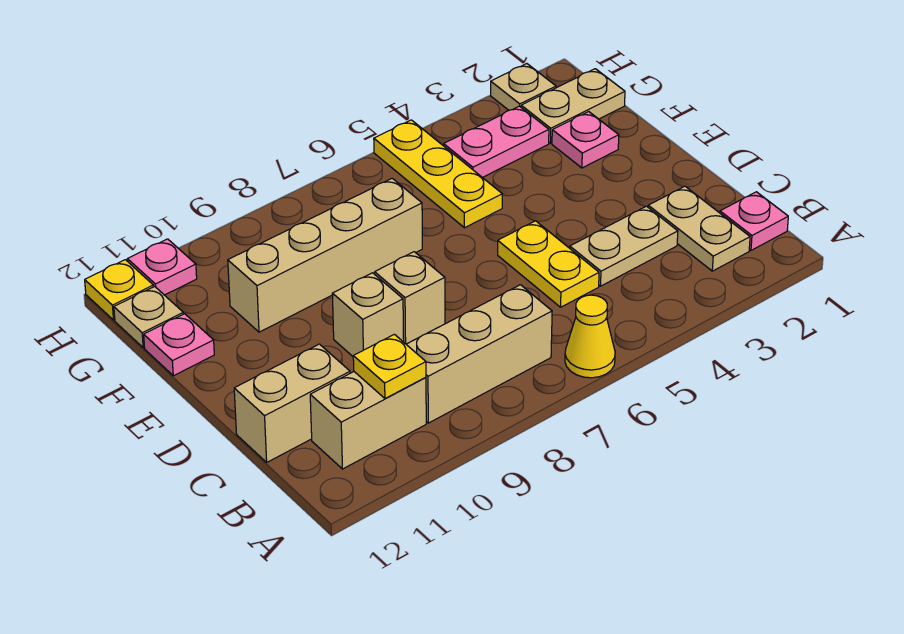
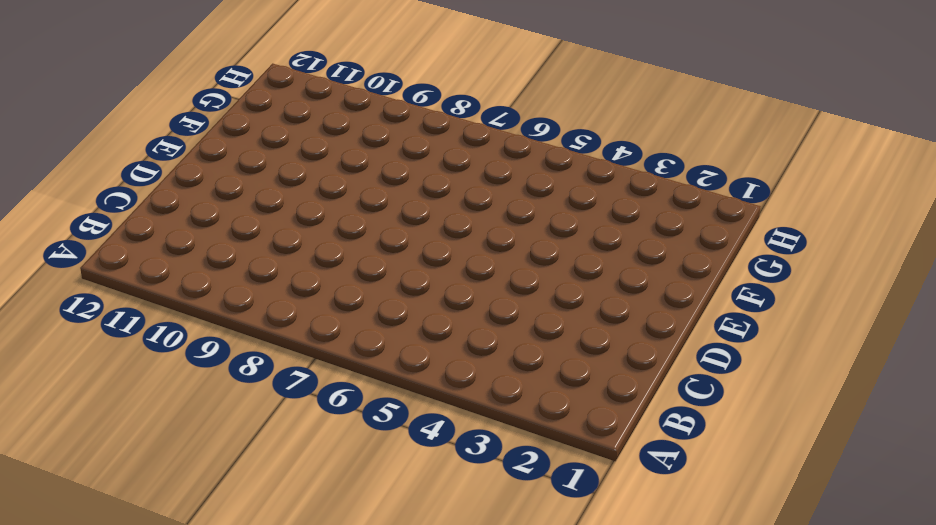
none -> yellow 1x1 cone [565,295,615,378]
none -> pink 1x1 plate [720,192,788,250]
none -> tan 1x2 plate [648,186,750,271]

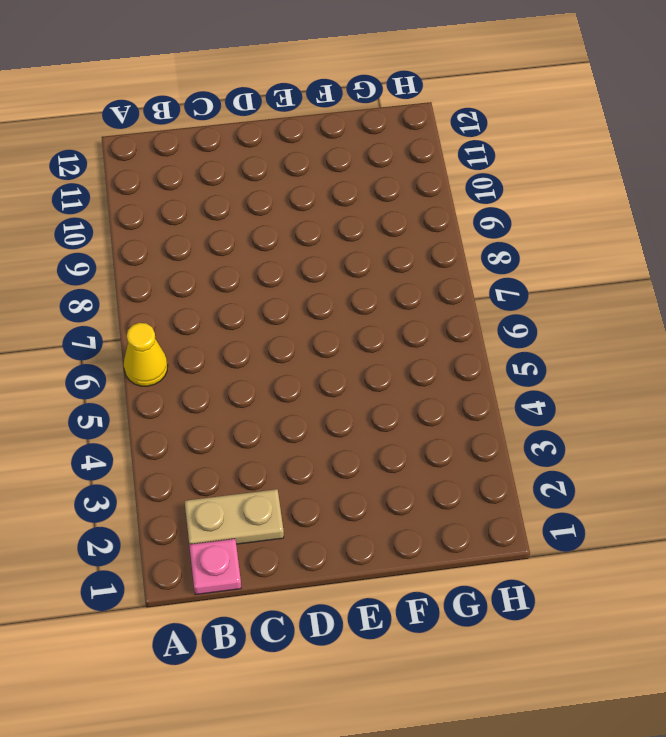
none -> tan 1x3 brick [406,285,552,423]
none -> tan 1x2 brick [310,372,426,469]
none -> tan 1x2 plate [570,206,678,286]

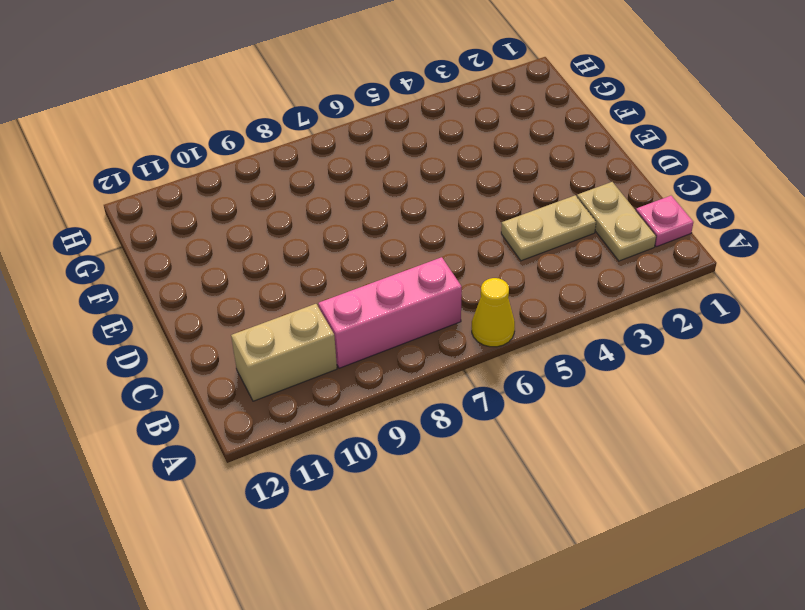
pink 1x3 brick [318,257,462,368] -> tan 1x3 brick [406,285,552,423]
none -> yellow 1x2 plate [498,221,599,307]
none -> tan 1x2 brick [234,344,350,462]
none -> tan 1x1 brick [375,252,445,344]

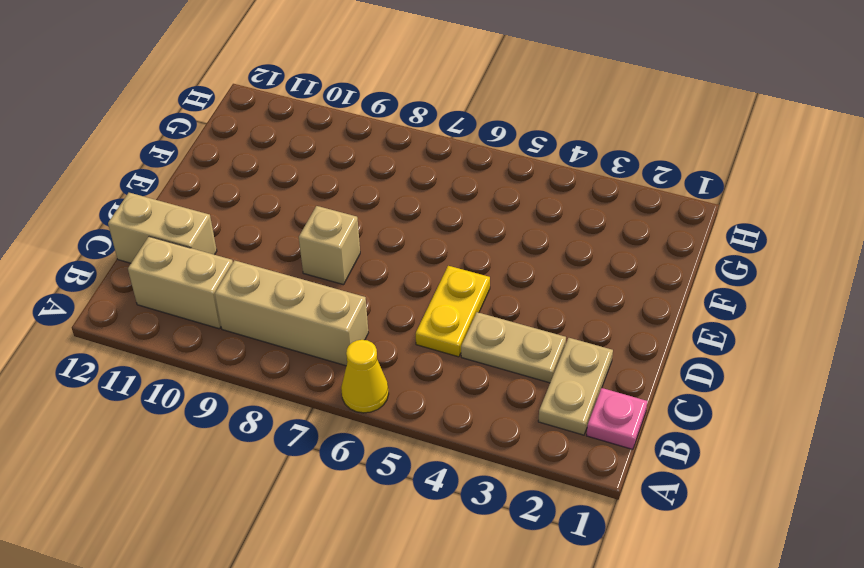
none -> tan 1x1 brick [332,273,404,356]
none -> pink 1x1 plate [552,112,619,168]
none -> yellow 1x3 plate [374,120,502,228]

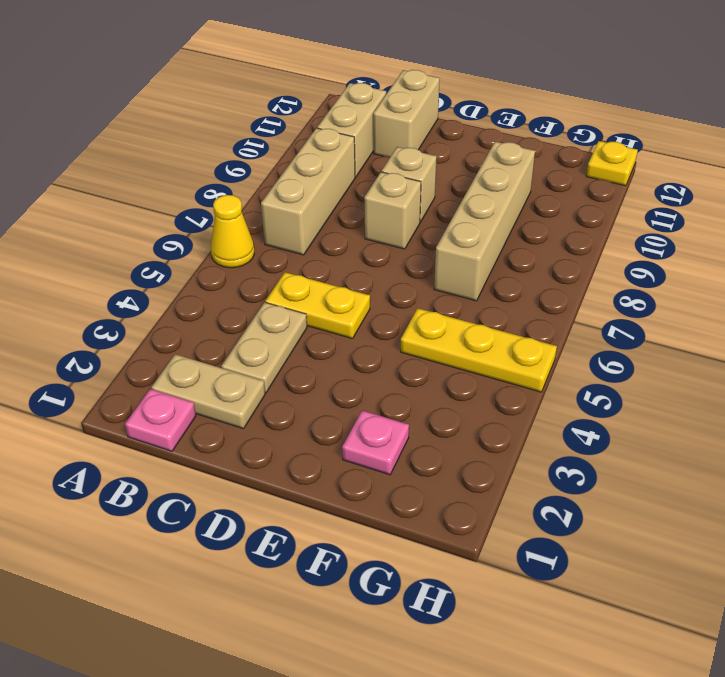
none -> pink 1x1 plate [144,314,214,376]
none -> tan 1x2 plate [521,69,625,143]
none -> pink 1x2 plate [444,106,549,178]

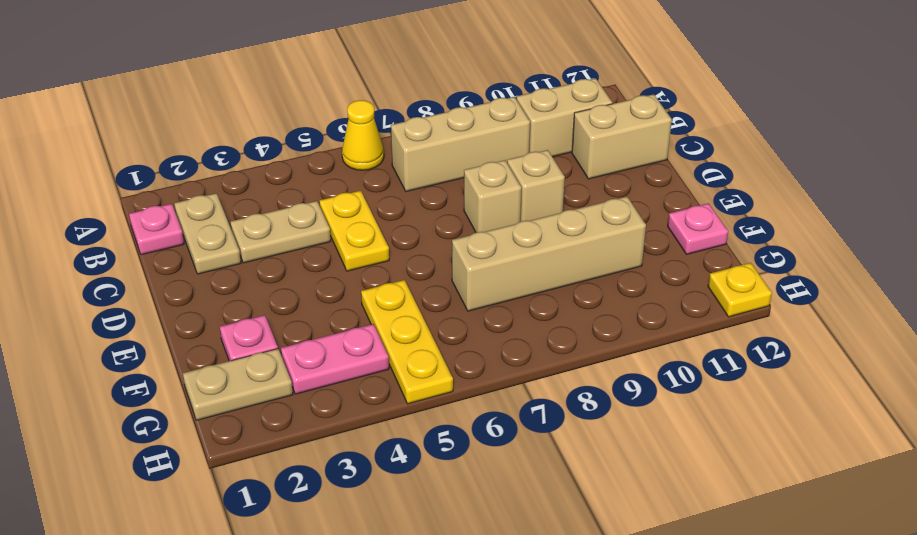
none -> tan 1x1 plate [114,287,183,348]
none -> tan 1x1 plate [491,64,556,110]
none -> pink 1x1 plate [127,239,197,295]

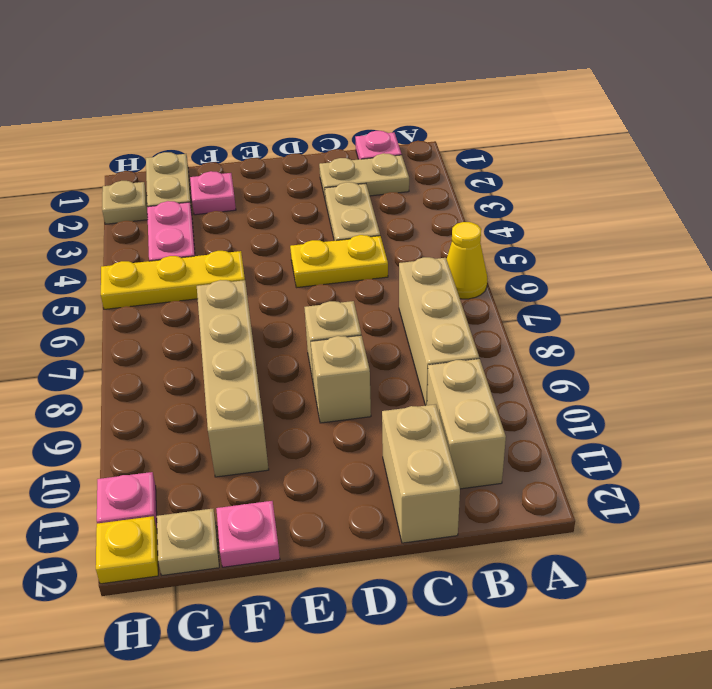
none -> yellow 1x1 plate [353,334,426,398]

